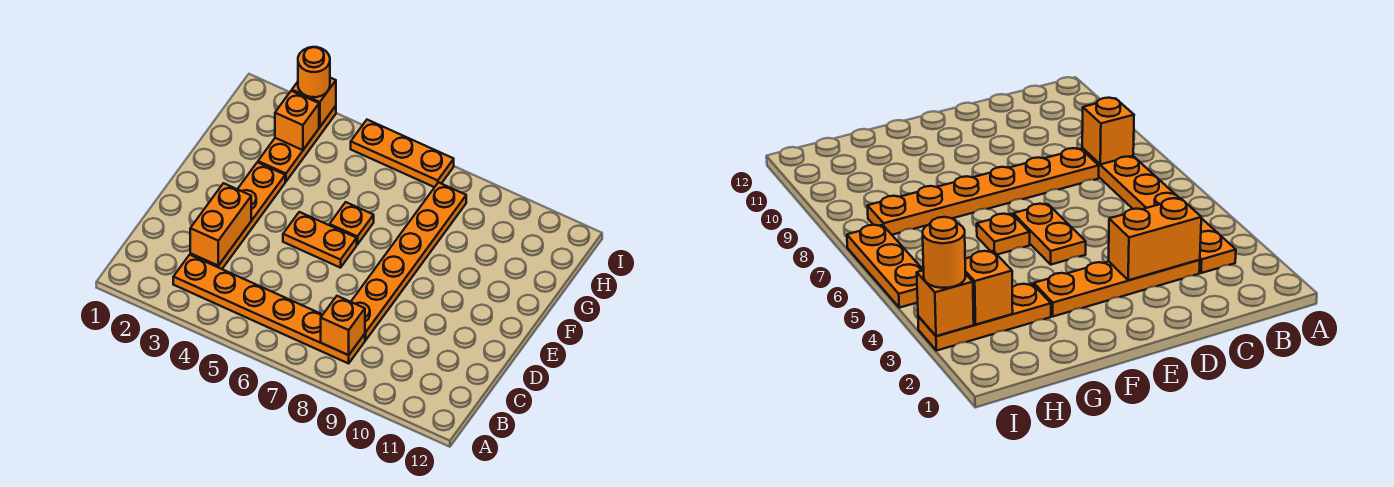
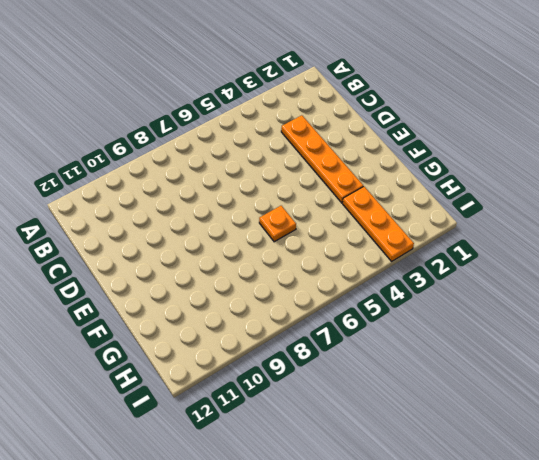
none -> orange 1x6 plate [173,255,365,363]
none -> orange 1x6 plate [351,182,466,340]
none -> orange 1x2 plate [283,212,357,268]

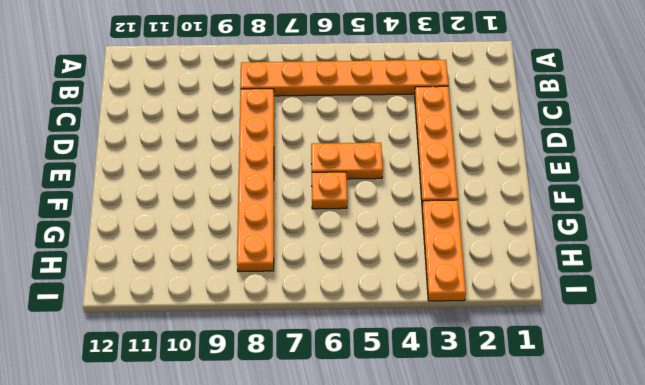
none -> orange 1x3 plate [351,120,454,187]
none -> orange 1x1 brick [321,296,365,355]
none -> orange 1x2 brick [190,183,251,266]

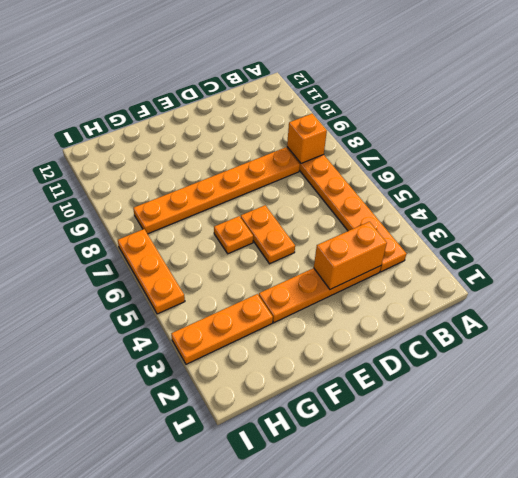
none -> orange 1x1 brick [275,91,319,150]
none -> orange 1x1 brick [292,78,336,127]
none -> orange 1x1 round brick [298,47,330,97]

